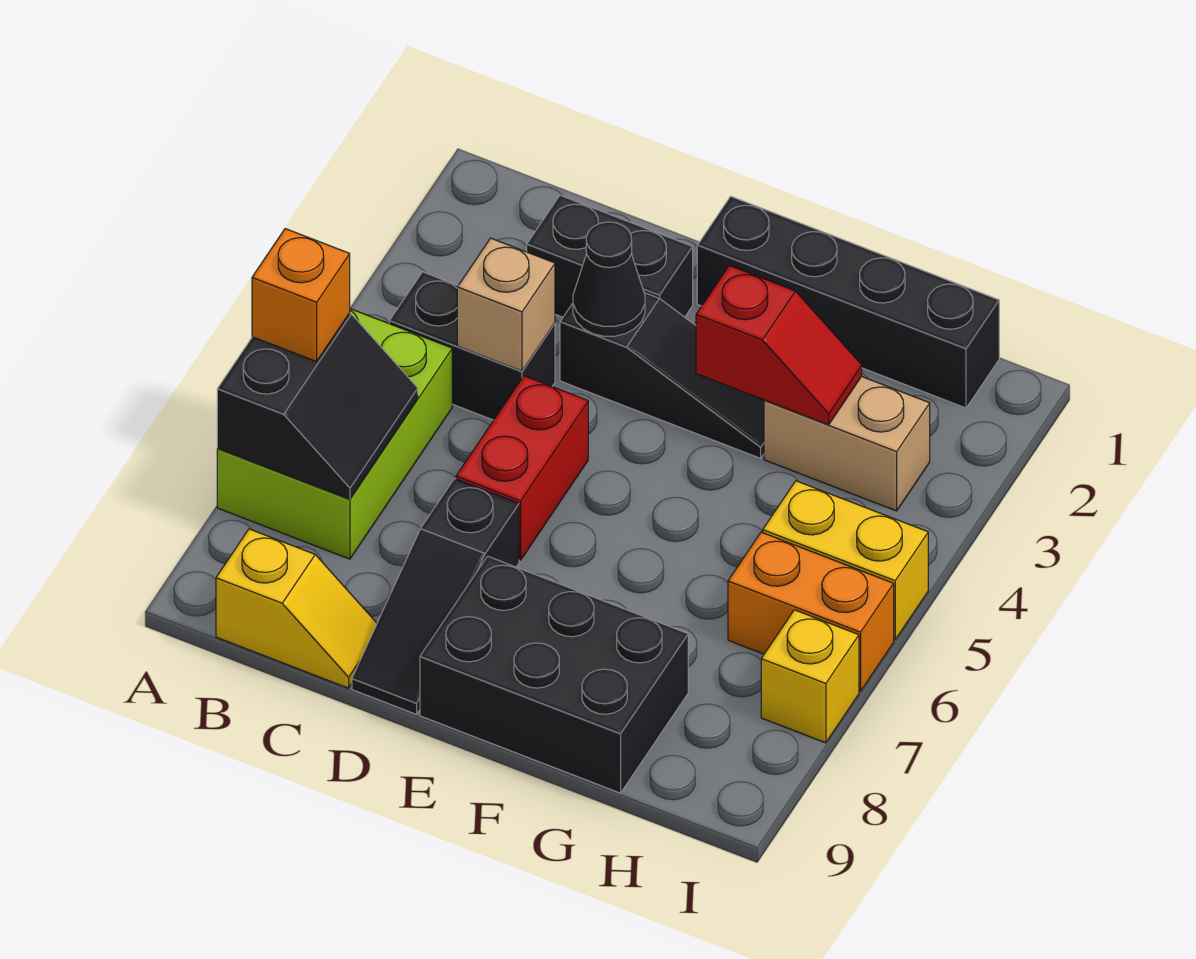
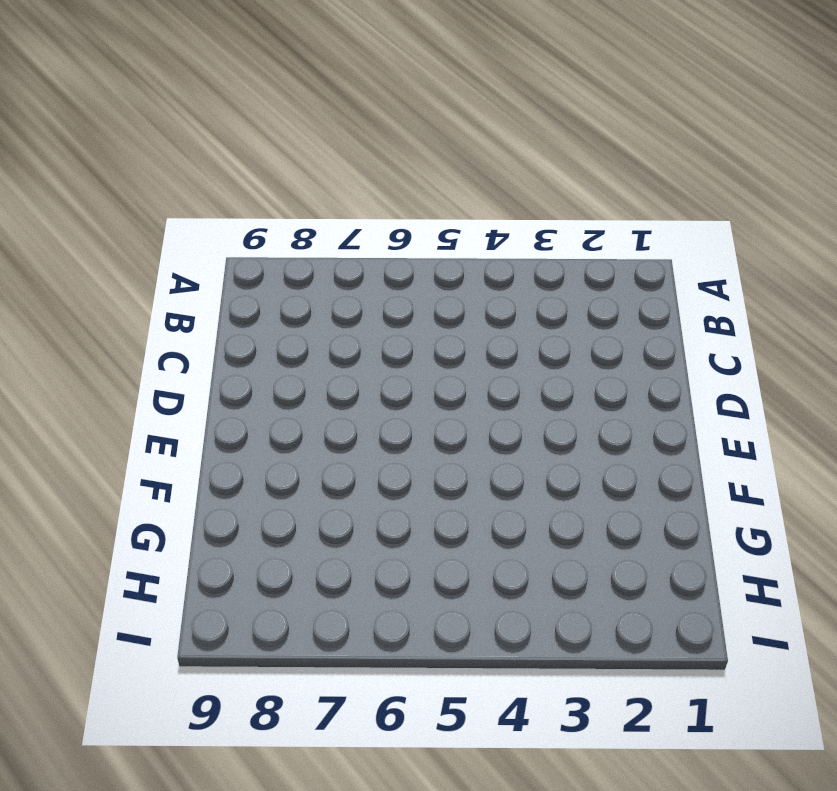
none -> lime 2x3 brick [217,309,452,559]
none -> black 1x2 brick [389,272,555,420]
none -> yellow 1x2 slope [216,529,377,688]

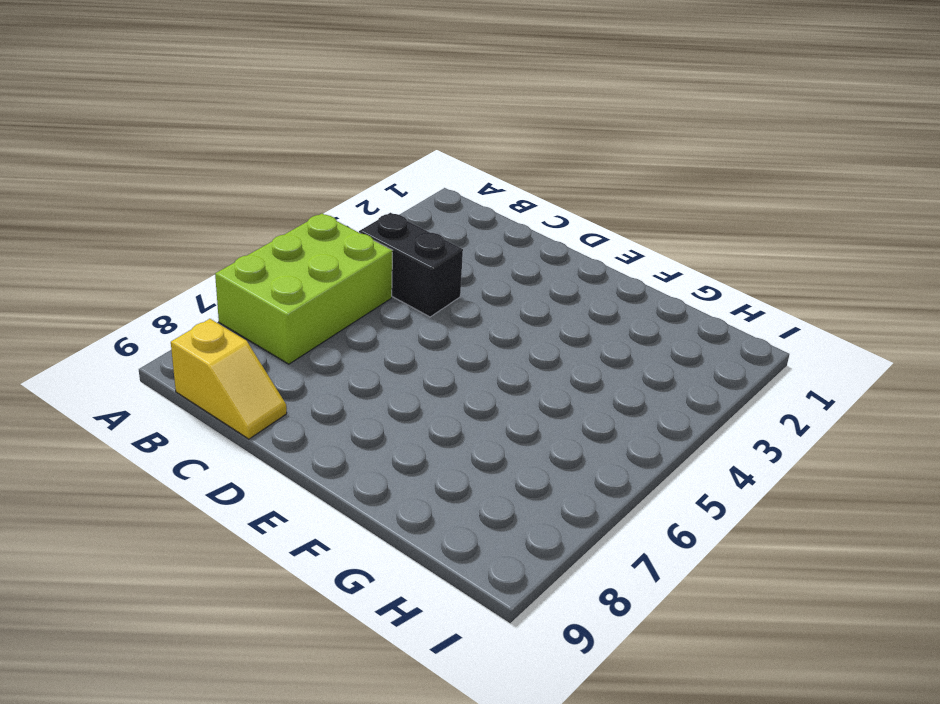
none -> black 1x2 brick [527,195,693,317]
none -> black 1x3 slope [560,293,764,458]
none -> red 1x2 brick [456,376,588,560]

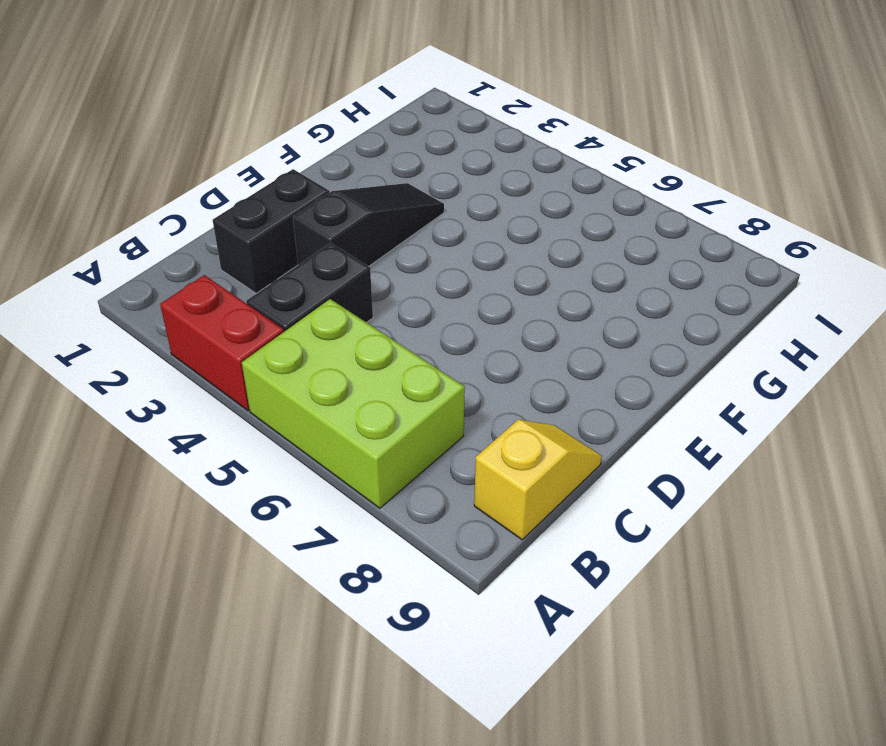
red 1x2 brick [160,275,284,411] -> red 1x2 brick moved to [456,376,588,560]
none -> black 1x3 slope [352,479,519,714]
none -> black 1x4 brick [697,196,999,408]
none -> black 2x3 brick [420,556,688,793]

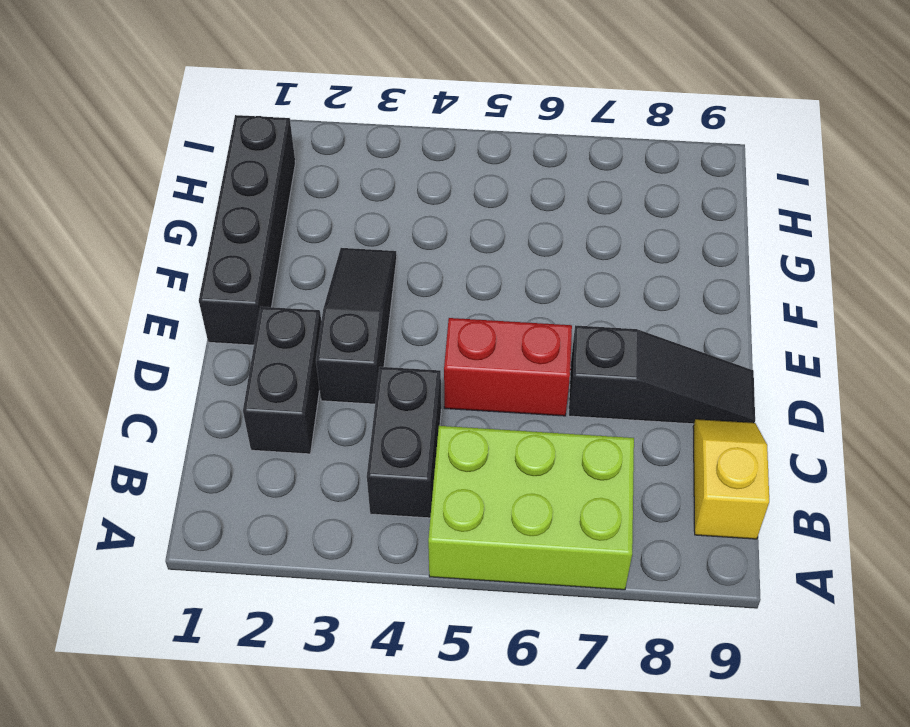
none -> black 2x3 brick [420,556,688,793]
none -> tan 1x2 brick [764,377,930,511]
none -> yellow 1x2 brick [763,481,928,640]

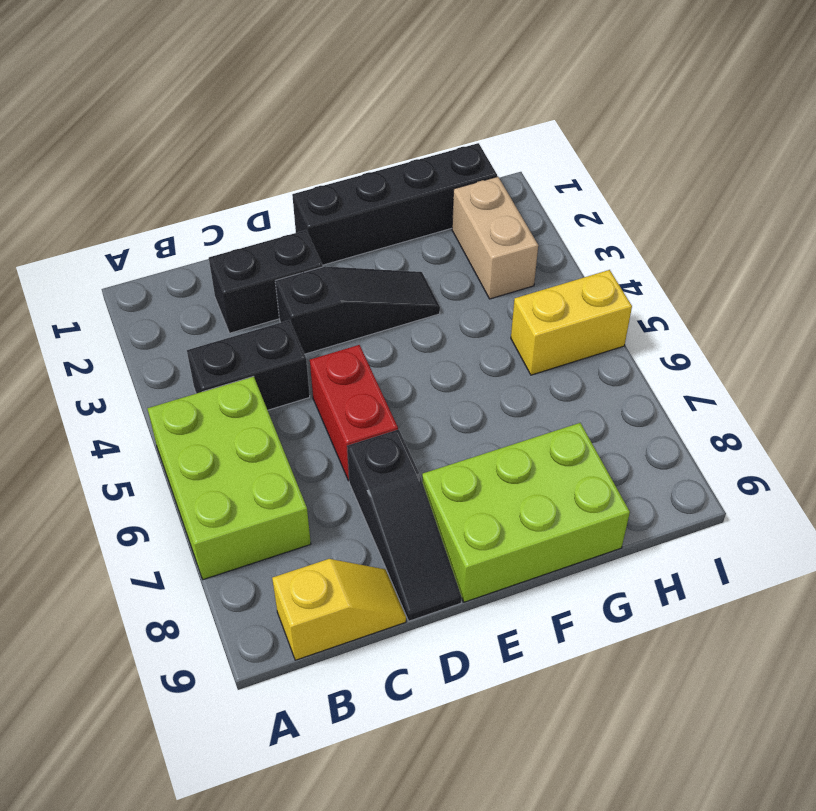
lime 2x3 brick [422,423,630,602] -> black 2x3 brick [420,556,688,793]
tan 1x2 brick [452,177,538,299] -> tan 1x2 brick turned to [764,377,930,511]
none -> orange 1x2 brick [728,532,894,691]
none -> yellow 1x1 brick [761,610,859,743]
none -> black 2x2 slope [217,313,418,499]

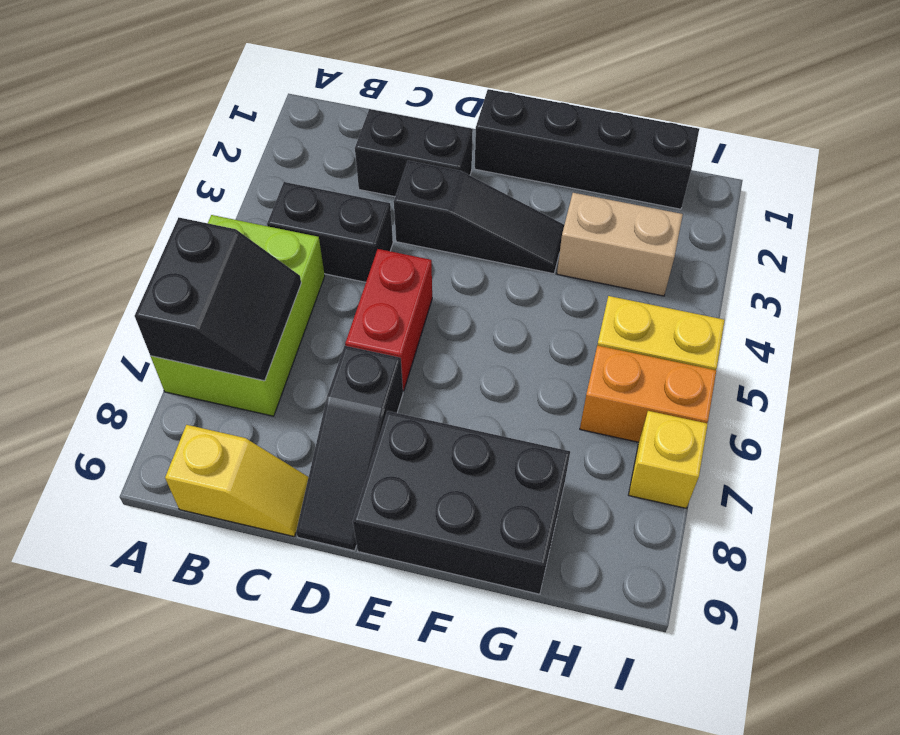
none -> tan 1x1 brick [457,238,555,371]
none -> black 1x1 cone [573,222,645,336]
none -> red 1x2 slope [696,266,862,425]

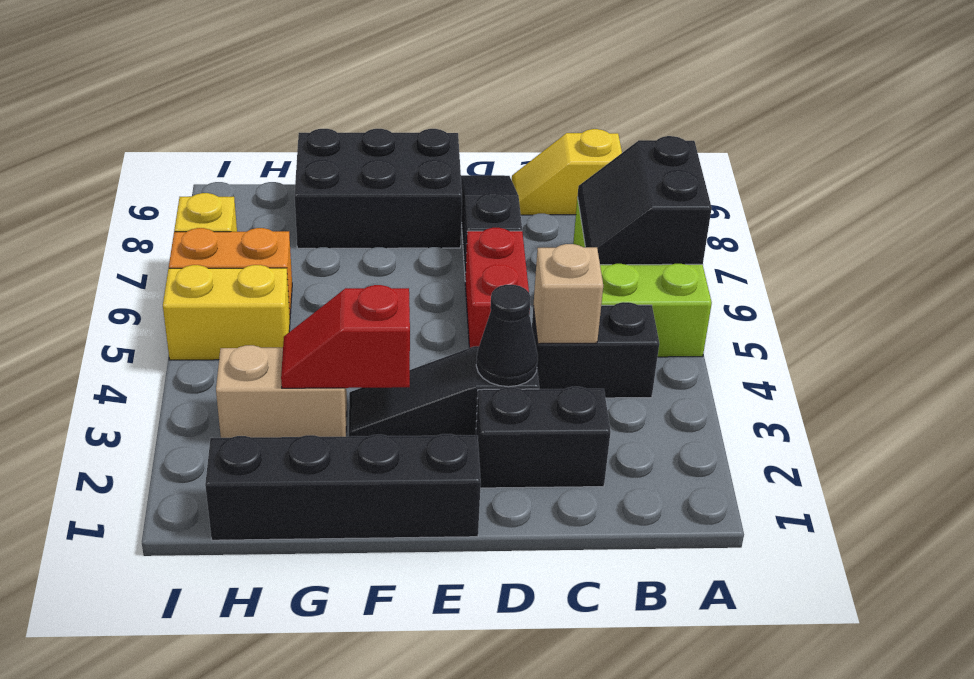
none -> orange 1x1 brick [252,229,350,362]

